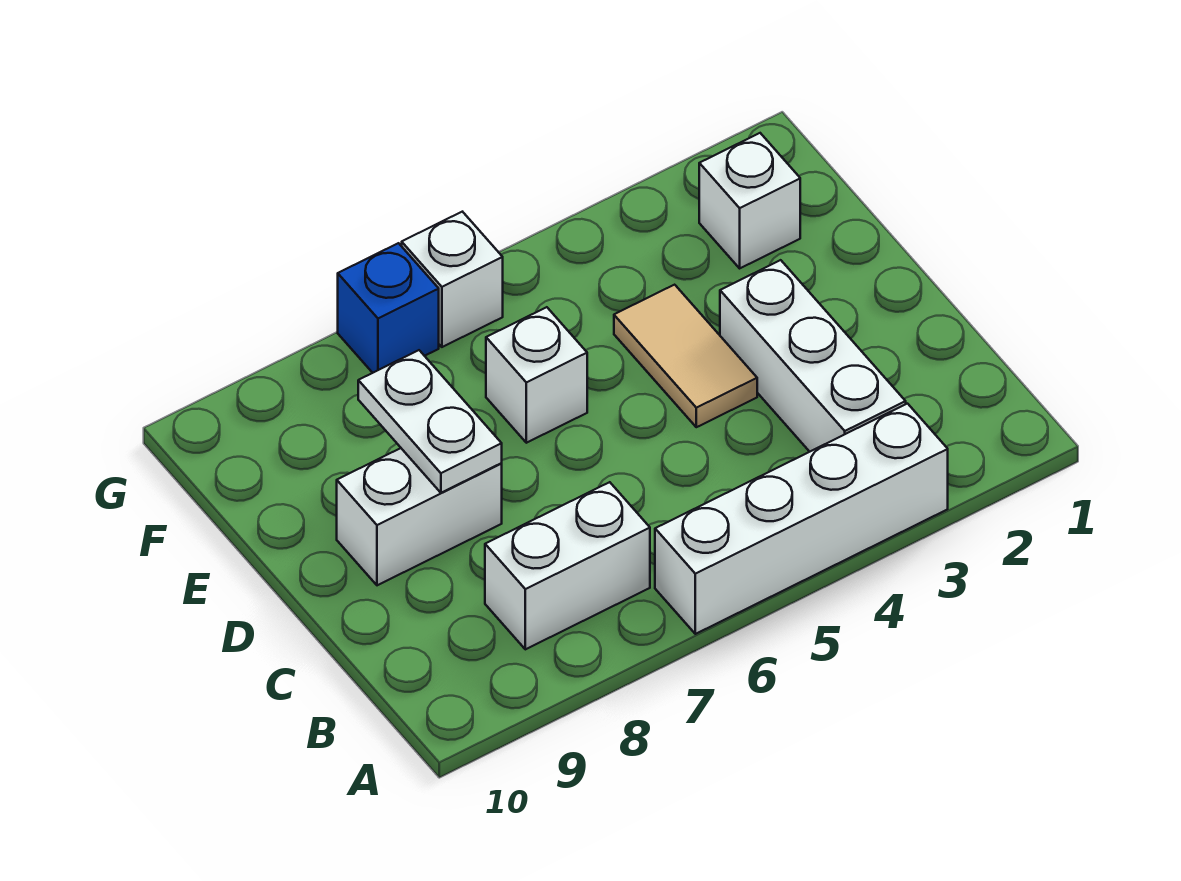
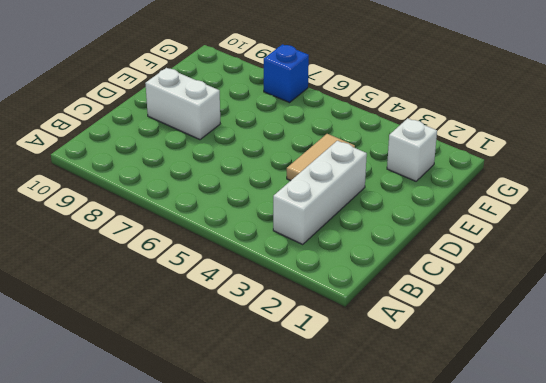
none -> white 1x4 brick [655,404,948,634]
none -> white 1x2 brick [485,482,650,649]

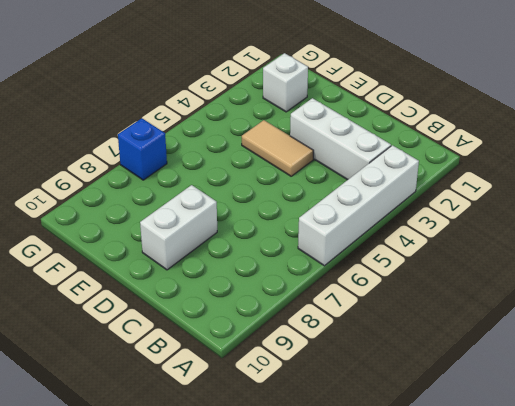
none -> white 1x2 brick [485,482,650,649]
none -> white 1x1 brick [486,307,587,443]

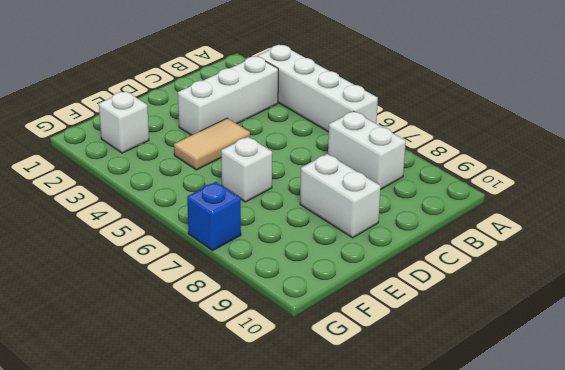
none -> white 1x1 brick [402,212,503,347]
none -> white 1x2 plate [358,350,502,493]

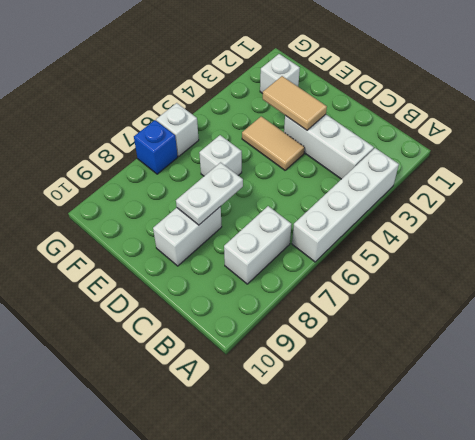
tan 1x2 tile [263,76,327,130] -> none
white 1x2 plate [176,162,243,225] -> white 1x2 plate turned to [358,350,502,493]

